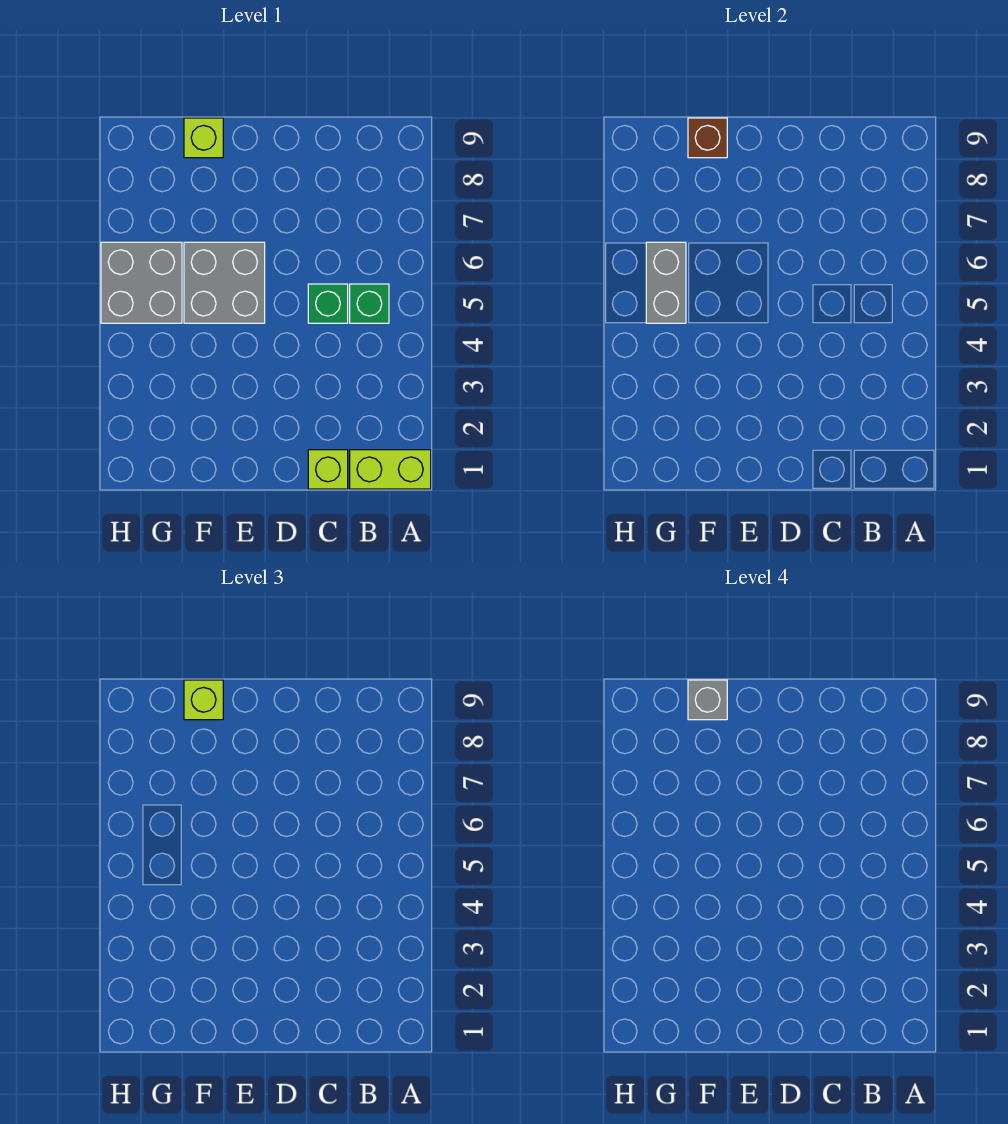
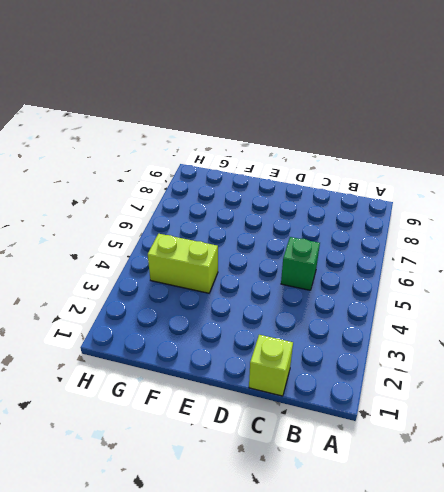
lime 1x2 brick [148,234,218,293] -> lime 1x2 brick moved to [350,450,431,489]
none -> green 1x1 brick [350,284,389,323]
none -> grey 2x2 brick [184,242,265,323]

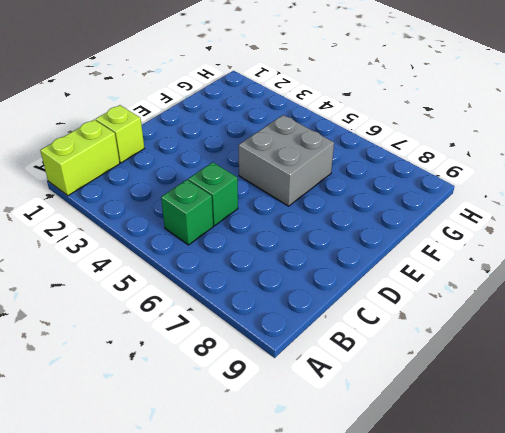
none -> lime 1x1 brick [184,118,223,158]
none -> grey 2x2 brick [101,242,182,323]

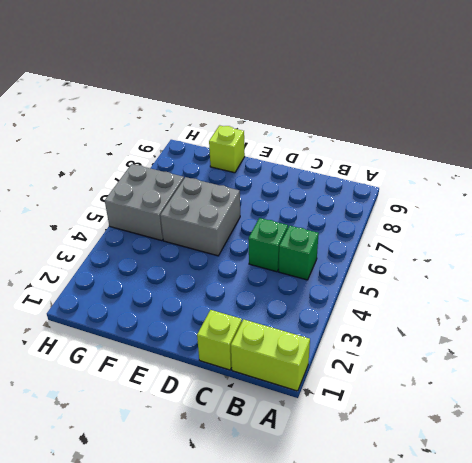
none -> brown 1x1 brick [688,118,727,158]
none -> grey 1x2 brick [646,242,686,323]

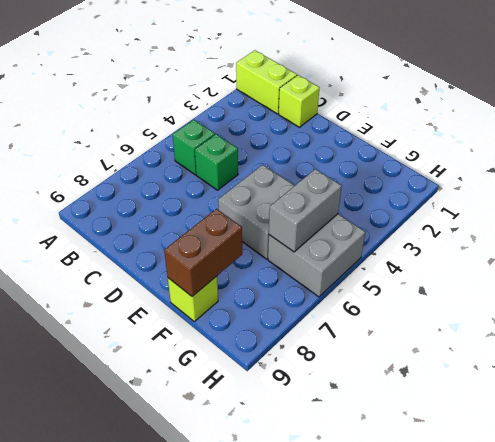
brown 1x2 brick [164,209,242,297] -> brown 1x1 brick [688,118,727,158]
none -> lime 1x1 brick [184,680,223,720]
none -> grey 1x1 brick [688,680,727,720]

